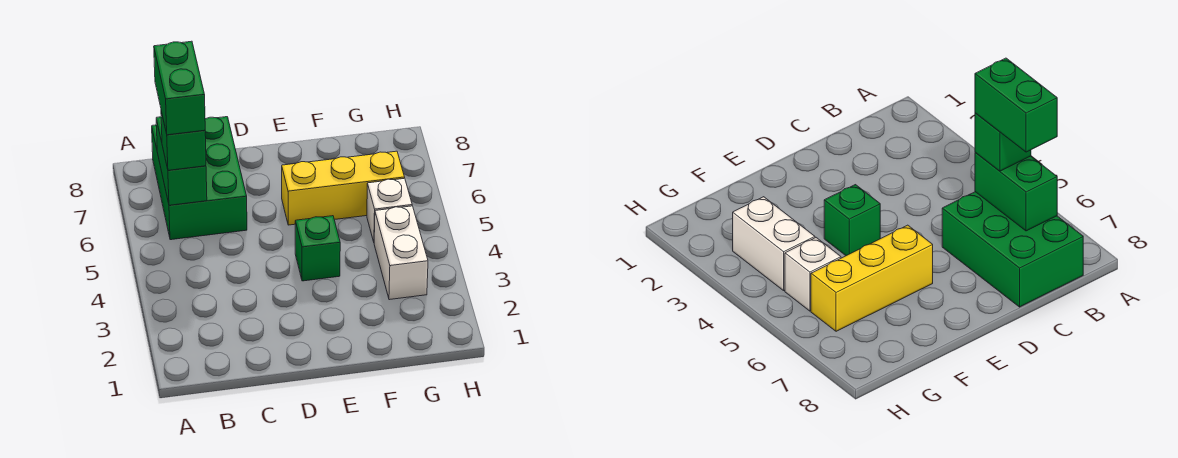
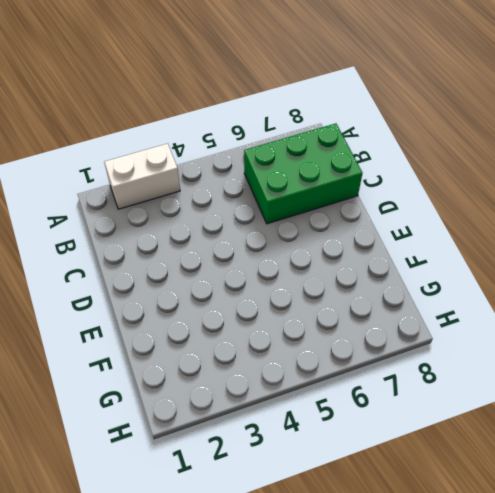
white 1x2 brick [104,144,180,209] -> white 1x2 brick moved to [374,206,428,300]
none -> green 1x1 brick [295,216,340,281]
none -> yellow 1x3 brick [282,151,405,225]

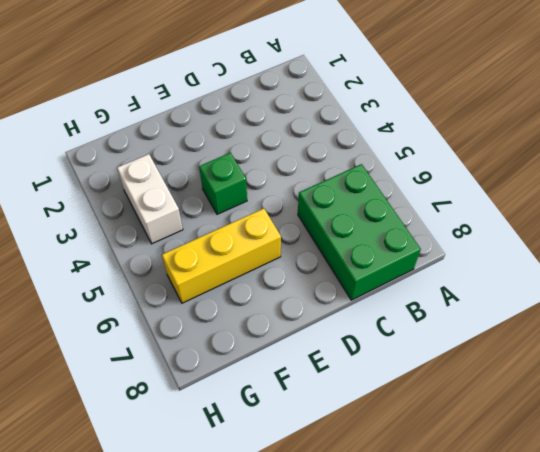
none -> white 1x1 brick [367,178,412,242]
none -> green 1x2 brick [156,117,207,205]

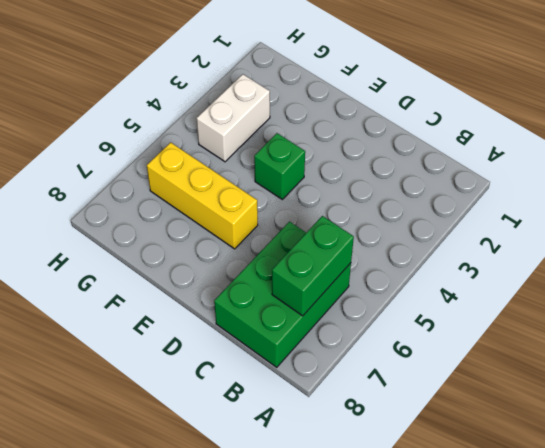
none -> white 1x1 brick [367,178,412,242]
none -> green 1x1 brick [161,111,206,170]

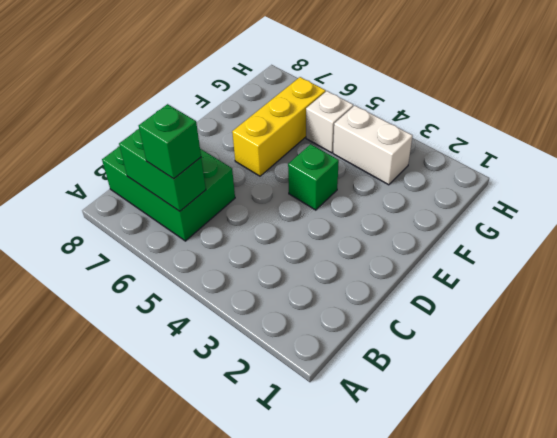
none -> green 1x2 brick [154,41,205,135]

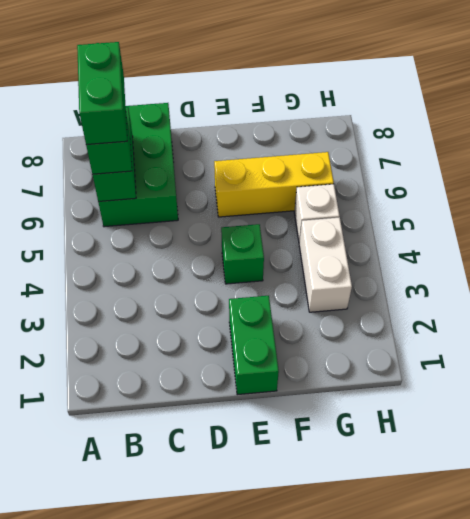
green 1x2 brick [229,296,279,395] -> none

